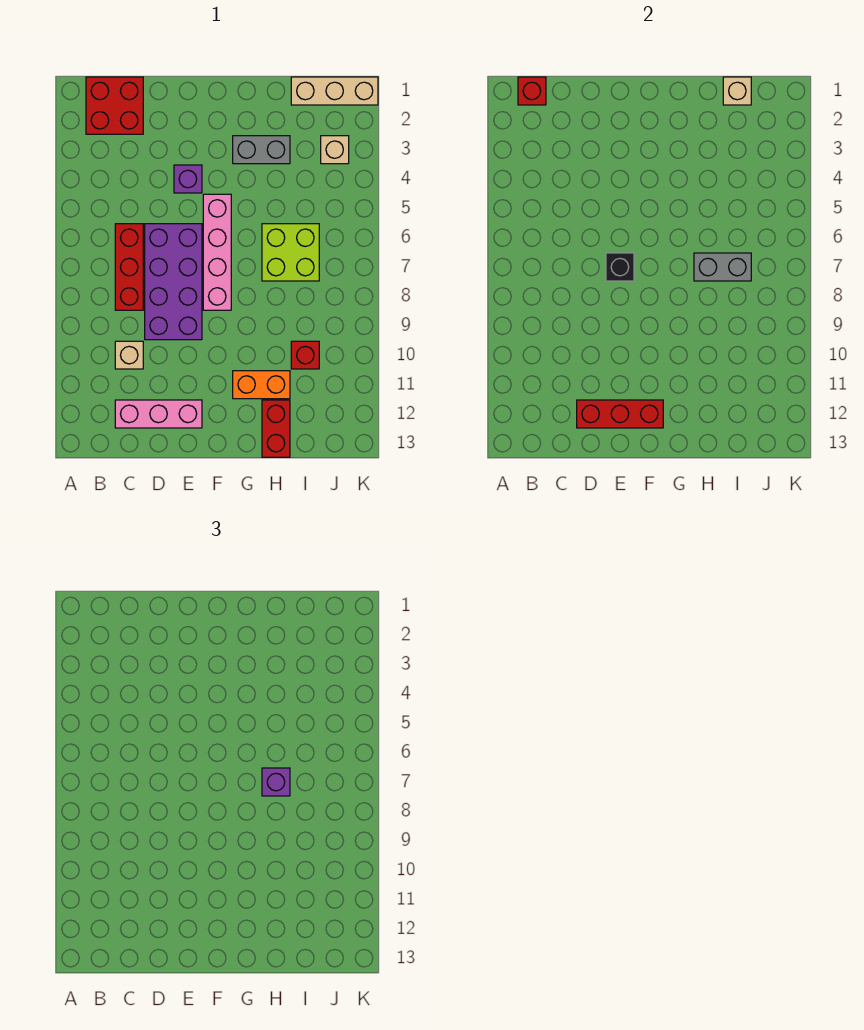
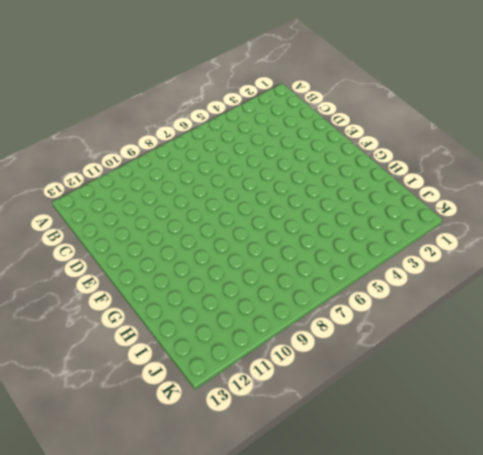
none -> red 2x2 brick [86,77,143,134]
none -> red 1x3 brick [115,224,143,310]
none -> tan 1x1 brick [115,341,143,369]

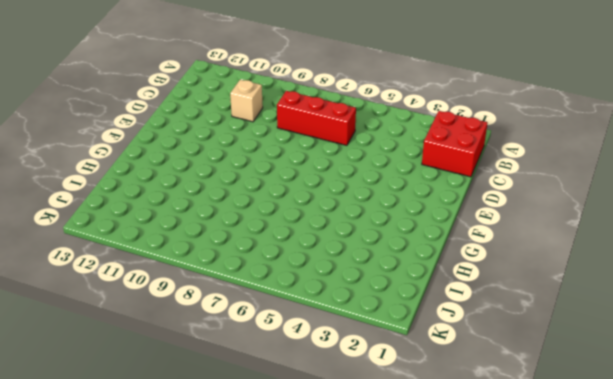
none -> pink 1x3 brick [115,400,202,428]
none -> purple 2x4 brick [145,224,202,340]
none -> purple 1x1 brick [174,165,202,193]

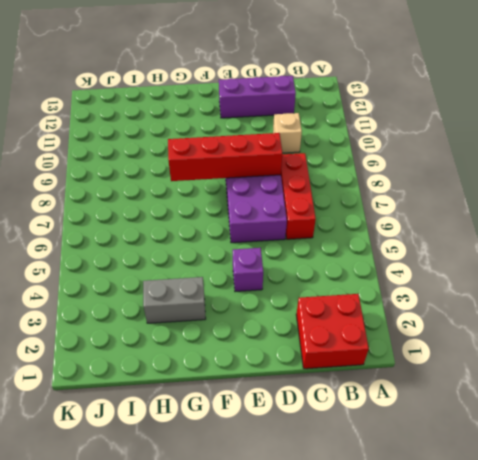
purple 1x3 brick [219,76,296,118] -> pink 1x3 brick [115,400,202,428]
red 1x4 brick [168,133,282,181] -> none
none -> pink 1x4 brick [203,194,231,310]
none -> orange 1x2 brick [233,371,290,399]
none -> lime 2x2 brick [262,224,319,281]

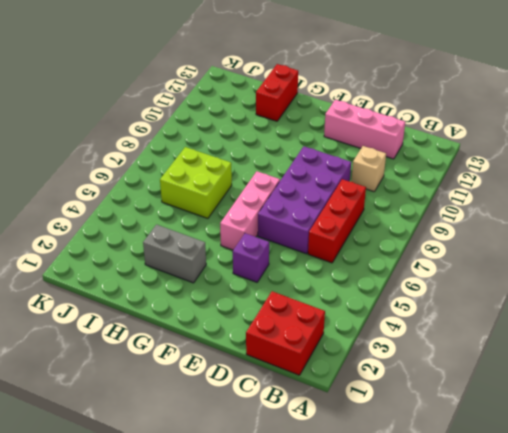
pink 1x3 brick [220,171,280,250] -> pink 1x4 brick [203,194,231,310]
none -> orange 1x2 brick [233,371,290,399]
none -> tan 1x3 brick [291,77,378,105]
none -> red 1x1 brick [291,341,319,369]

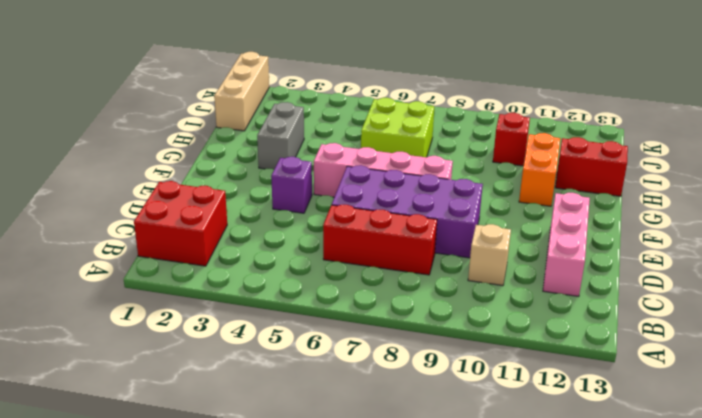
none -> tan 1x1 brick [321,136,349,164]
none -> red 1x1 brick [518,77,546,105]
none -> red 1x3 brick [577,400,663,428]

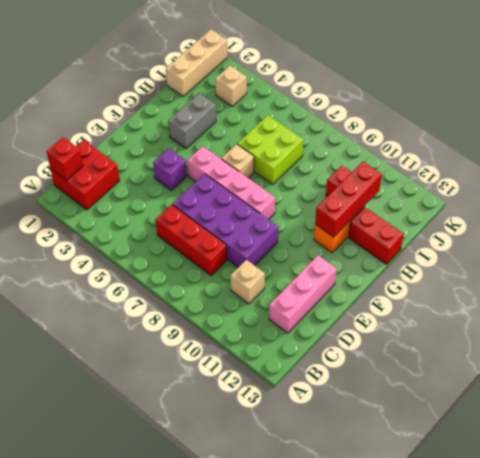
tan 1x1 brick [222,144,254,178] -> tan 1x1 brick moved to [723,77,751,105]
red 1x3 brick [315,162,382,237] -> red 1x3 brick moved to [577,400,663,428]
none -> black 1x1 brick [606,253,634,281]
none -> grey 1x2 brick [694,253,751,281]
none -> purple 1x1 brick [262,768,290,796]

